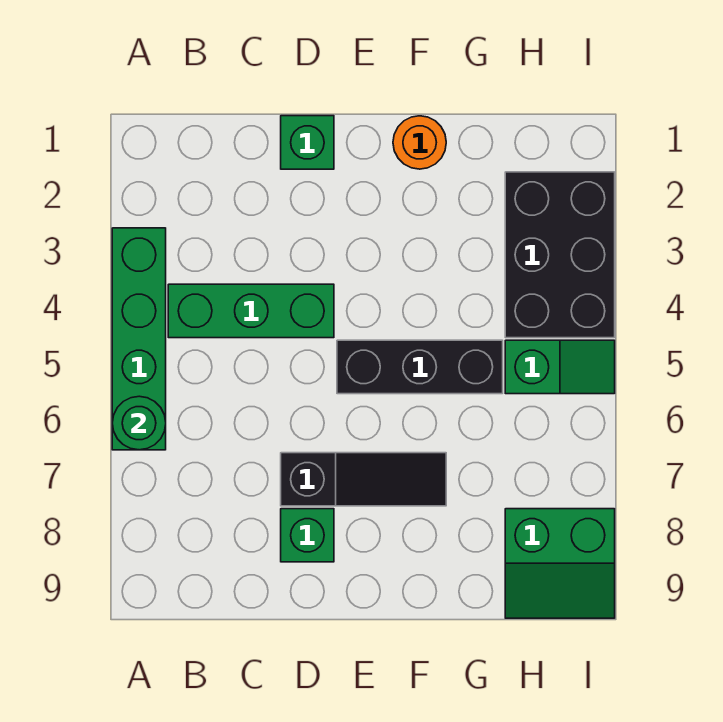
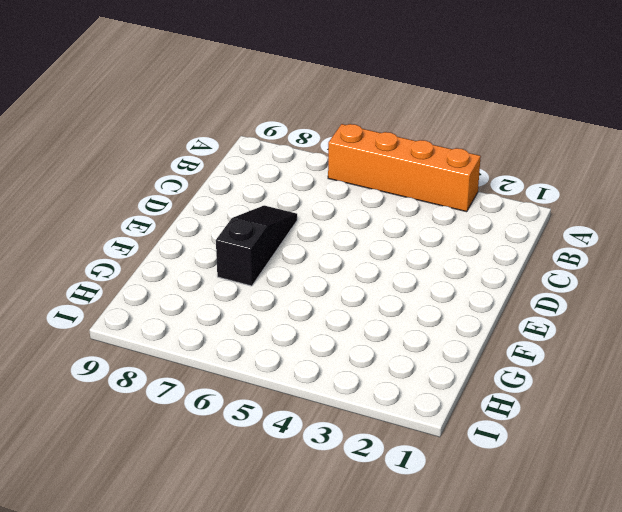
orange 1x4 brick [328,124,481,212] -> green 1x4 brick [112,228,166,450]
black 1x3 slope [216,205,297,286] -> black 1x3 slope turned to [281,453,446,506]
none -> green 1x3 brick [168,284,334,338]
none -> green 1x1 brick [281,116,334,169]

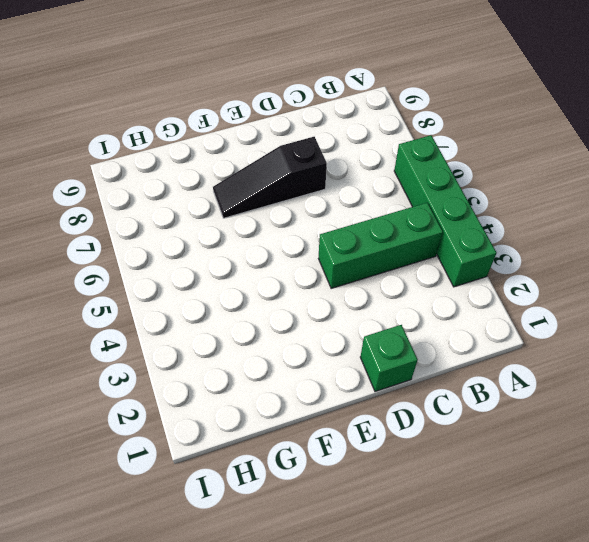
none -> green 1x1 brick [281,509,334,562]
none -> black 1x3 brick [337,340,503,394]

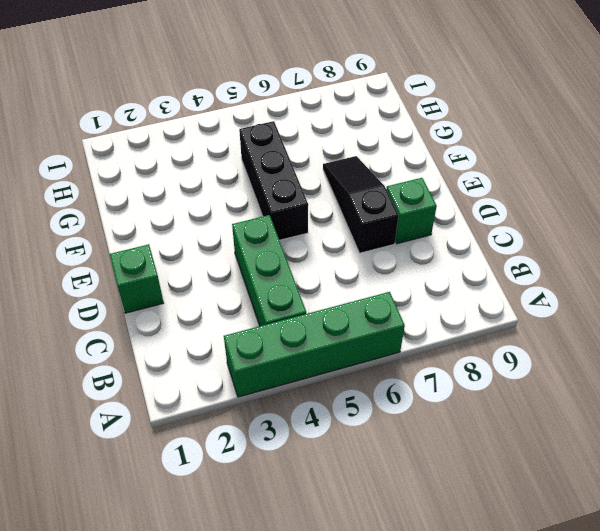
none -> orange 1x1 round brick [393,116,446,169]
none -> black 2x3 brick [505,172,615,338]

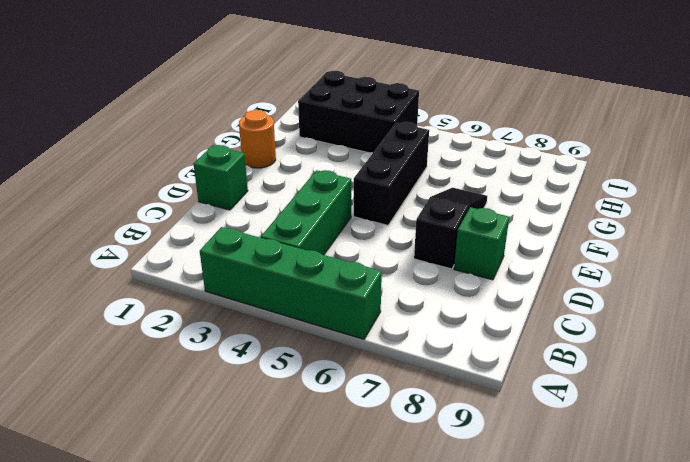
none -> green 1x2 slope [505,340,615,394]
none -> green 2x2 slope [505,509,615,618]

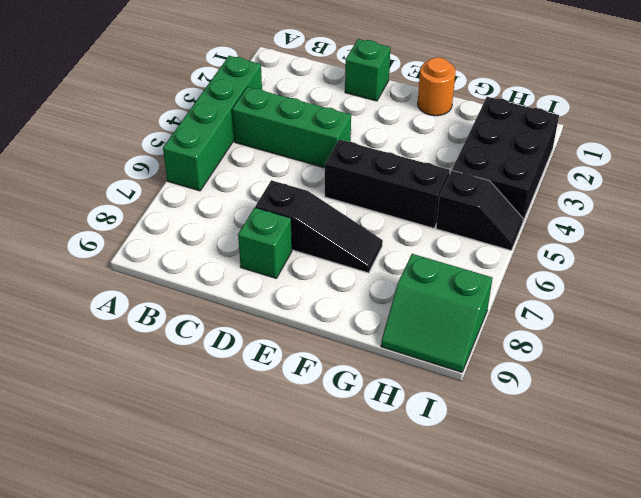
black 1x2 slope [436,170,523,250] -> green 1x2 slope [505,340,615,394]
none -> green 1x1 round brick [112,396,166,450]

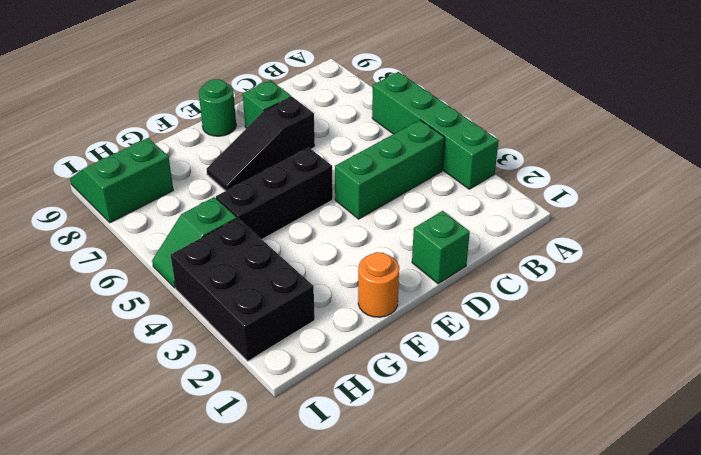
green 1x1 round brick [199,79,236,136] -> green 1x1 round brick moved to [112,396,166,450]

